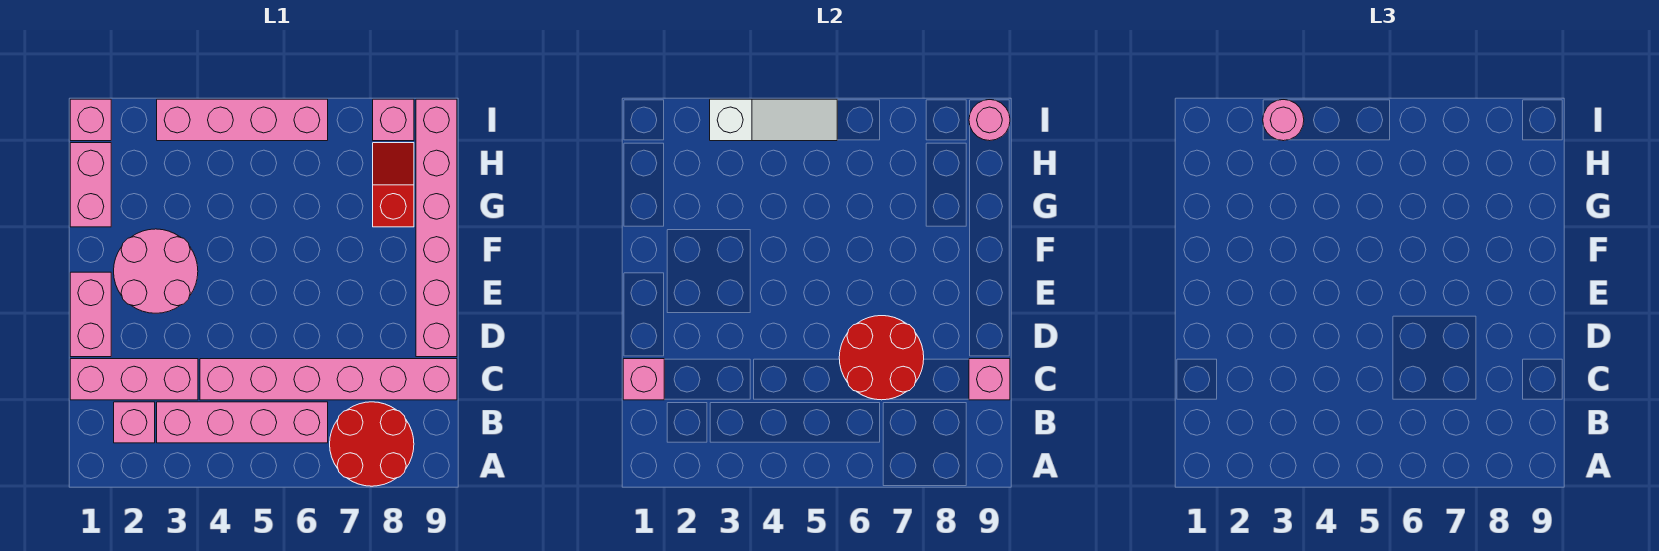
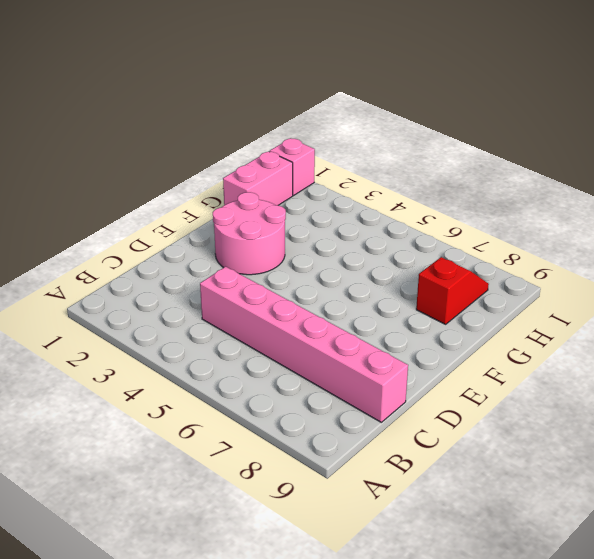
none -> red 2x2 round brick [330,402,414,486]
none -> pink 1x1 brick [114,402,155,443]
none -> pink 1x4 brick [157,402,328,443]

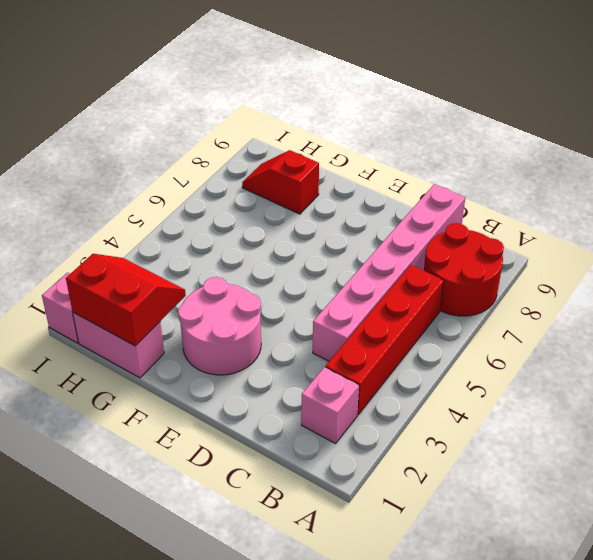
red 1x4 brick [325,265,444,415] -> pink 1x4 brick [157,402,328,443]
red 2x2 slope [66,254,186,346] -> none
none -> pink 1x3 brick [70,359,198,400]
none -> pink 1x2 brick [70,272,111,357]
none -> pink 1x6 brick [416,99,457,357]

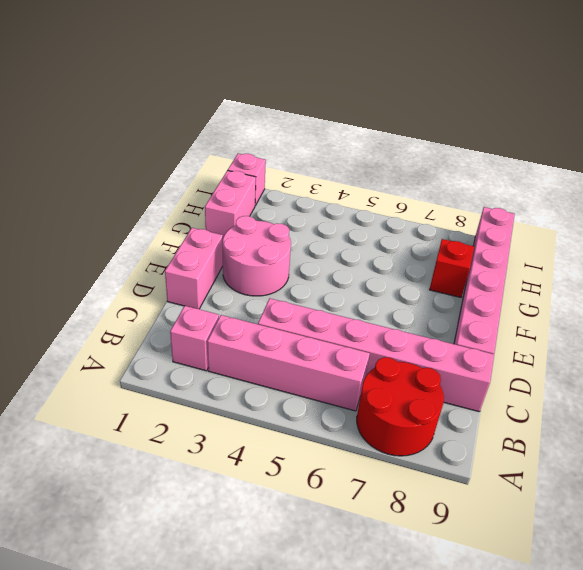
none -> pink 1x3 brick [70,359,198,400]
none -> pink 1x4 brick [157,99,328,141]
none -> pink 1x1 brick [373,99,414,141]

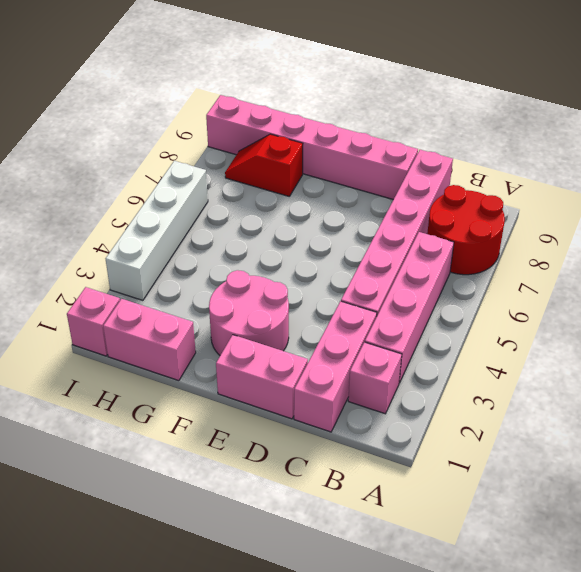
white 1x4 brick [106,161,208,300] -> pink 1x4 brick [157,99,328,141]
none -> pink 1x1 brick [373,99,414,141]
none -> pink 1x1 brick [623,359,664,400]
none -> red 2x2 round brick [839,316,924,400]

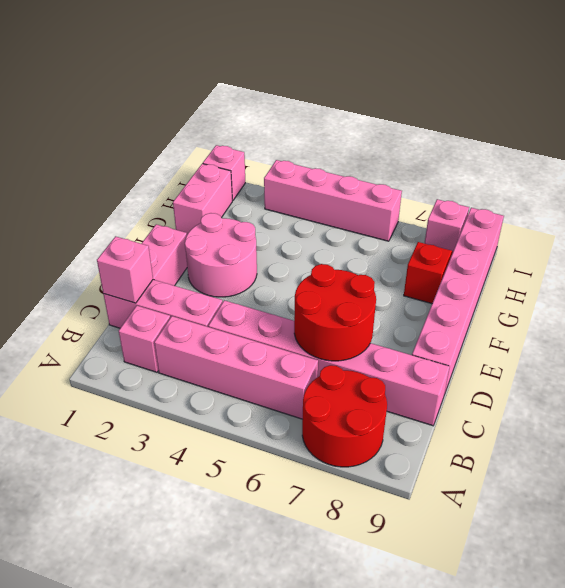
none -> pink 1x1 brick [969,359,1010,400]
none -> white 1x3 slope [710,99,837,141]
none -> pink 1x1 round brick [969,100,1010,141]

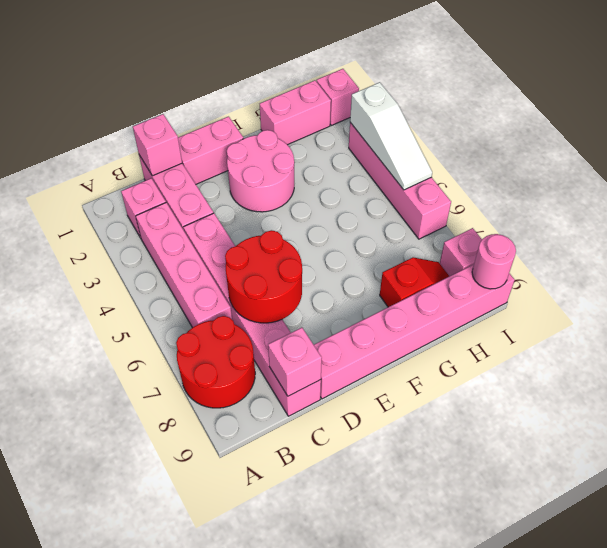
none -> pink 1x1 round brick [1263,100,1304,141]

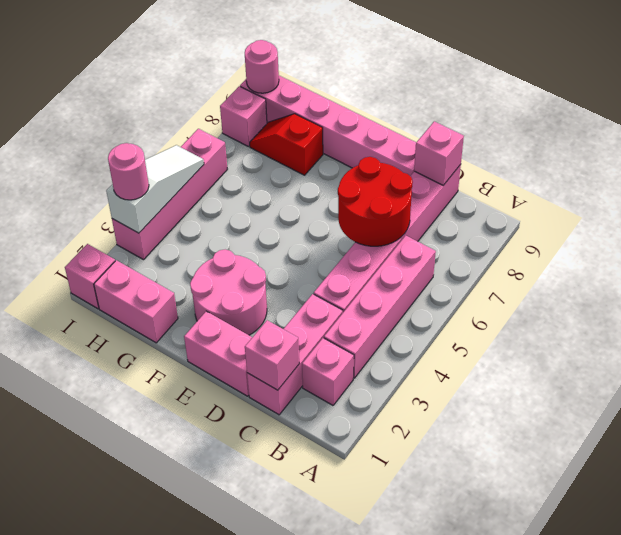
none -> red 2x2 round brick [330,402,414,486]

